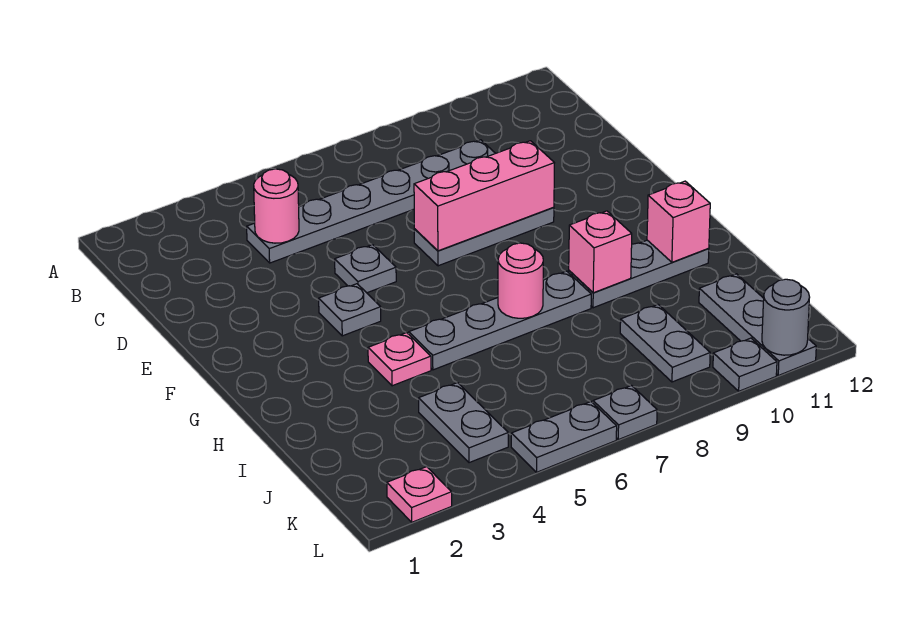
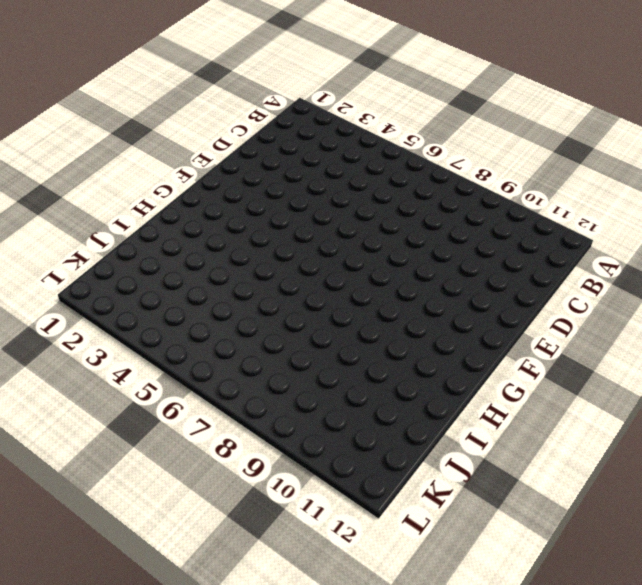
none -> grey 1x6 plate [247,140,495,263]
none -> grey 1x1 plate [335,245,396,293]
none -> grey 1x3 plate [414,207,554,266]

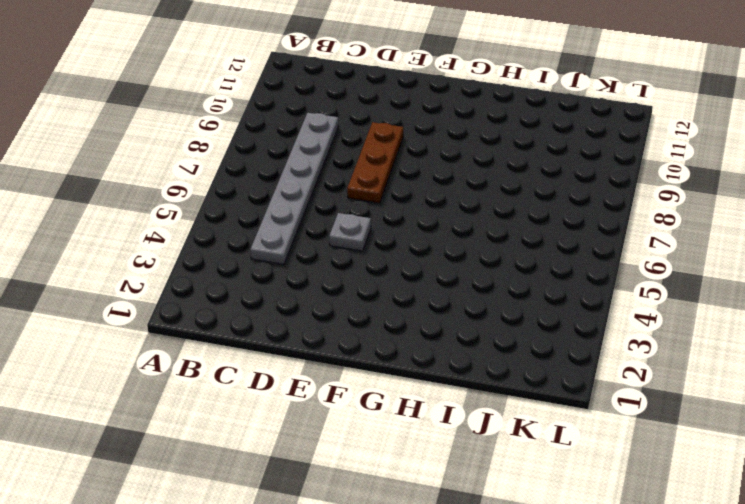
brown 1x3 plate [347,122,403,203] -> grey 1x3 plate [414,207,554,266]
none -> grey 1x1 plate [319,284,381,336]
none -> pink 1x1 plate [368,333,431,386]
none -> grey 1x4 plate [409,271,591,370]

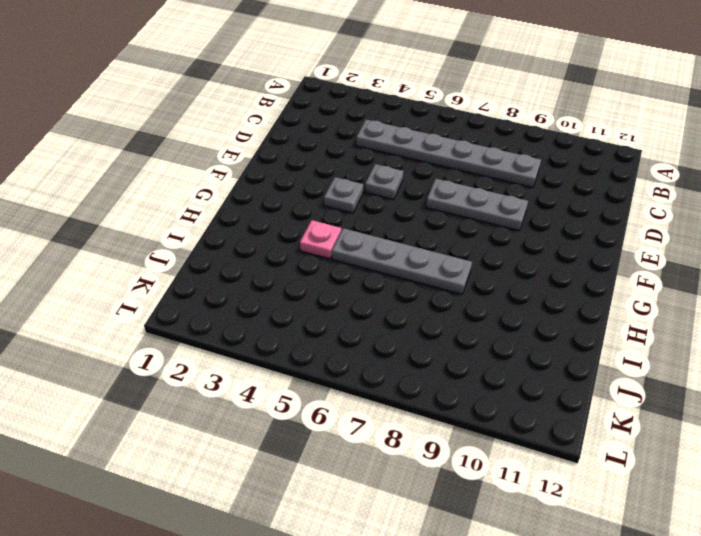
none -> grey 1x3 plate [569,240,709,308]
none -> grey 1x2 plate [419,383,508,463]
none -> grey 1x2 plate [620,305,710,382]

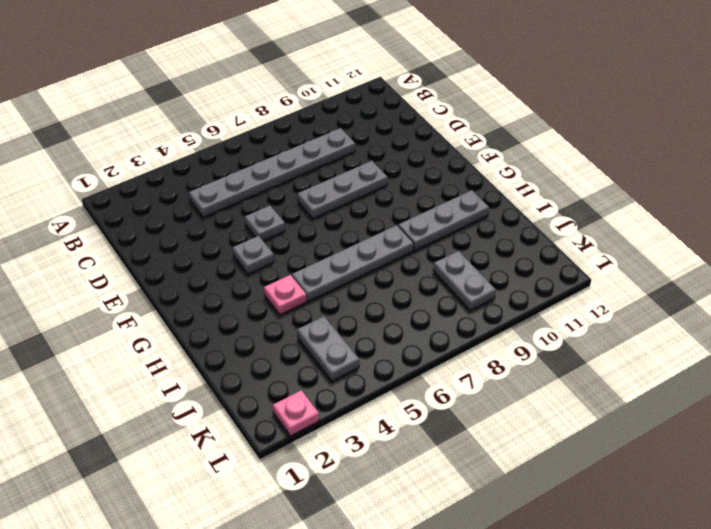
none -> grey 1x3 plate [699,274,816,375]
none -> grey 1x2 plate [511,402,617,472]
none -> grey 1x1 plate [593,386,657,440]

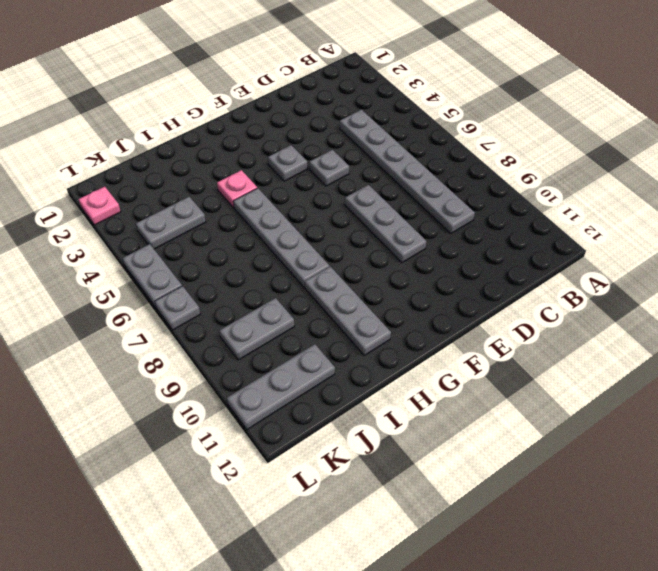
none -> grey 1x1 plate [713,338,777,391]
none -> pink 1x1 round brick [254,169,299,243]
none -> pink 1x3 brick [414,141,554,251]

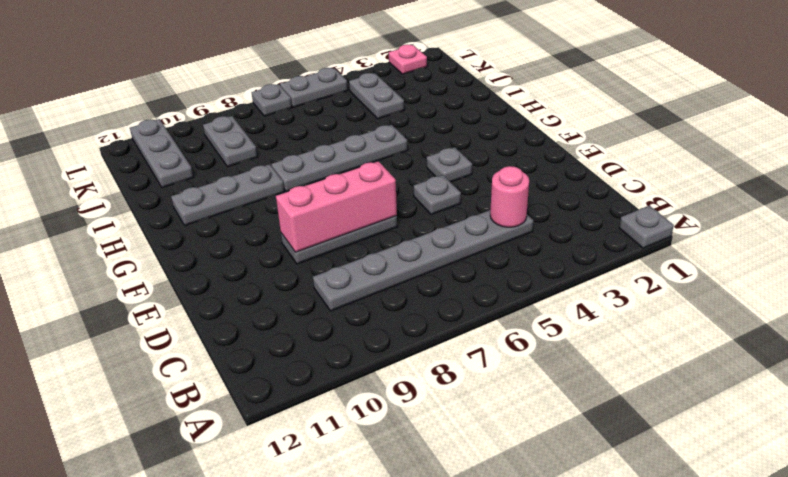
grey 1x1 plate [619,206,674,248] -> grey 1x1 plate moved to [713,338,777,391]
none -> pink 1x1 plate [368,333,431,386]
none -> pink 1x1 round brick [498,243,543,318]
none -> pink 1x1 brick [569,211,632,293]

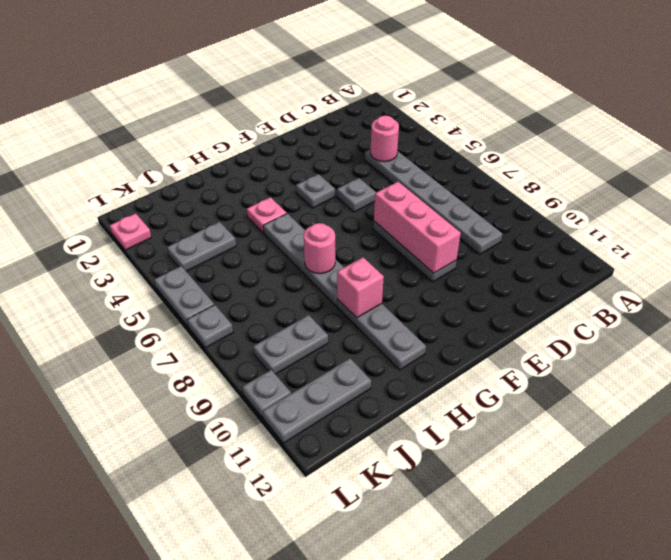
none -> pink 1x1 brick [647,181,710,262]
none -> grey 1x1 round brick [762,279,810,355]

